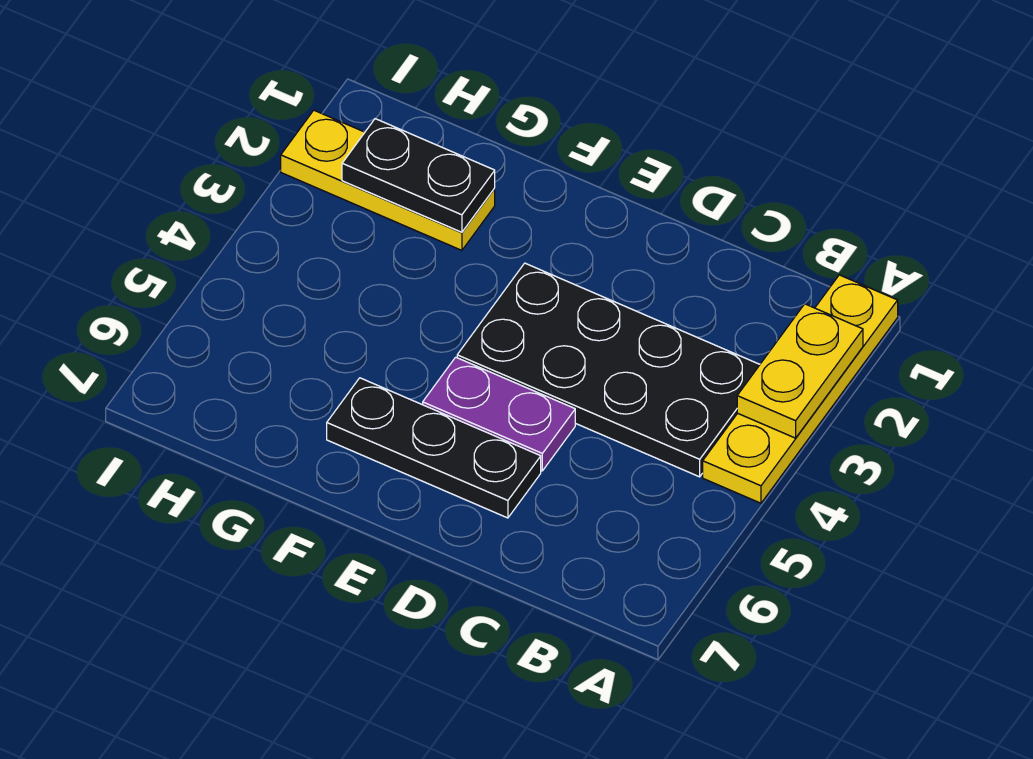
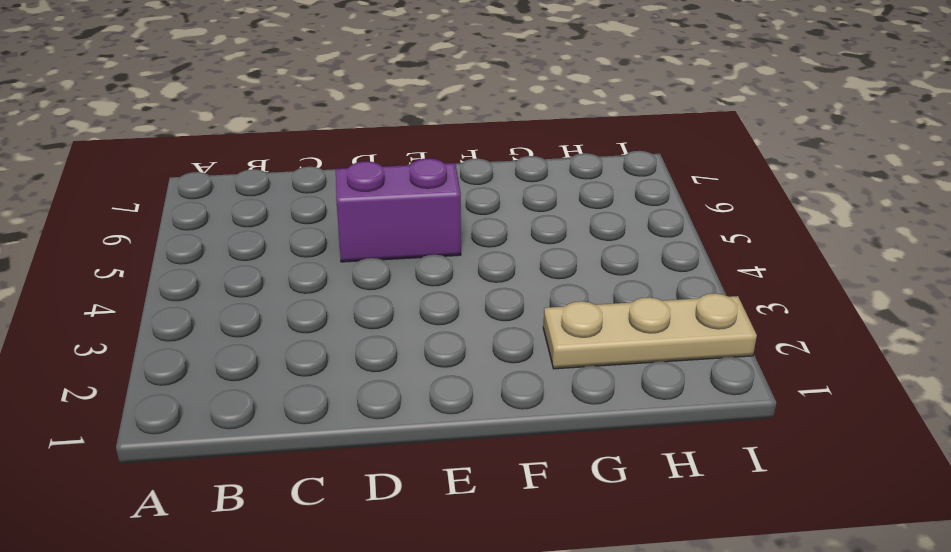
purple 1x2 brick [336,159,461,262] -> purple 1x2 plate [423,357,575,471]
tan 1x3 plate [543,293,757,369] -> yellow 1x3 plate [281,110,495,250]
none -> yellow 1x4 plate [703,275,898,503]
none -> black 2x4 plate [457,263,760,477]

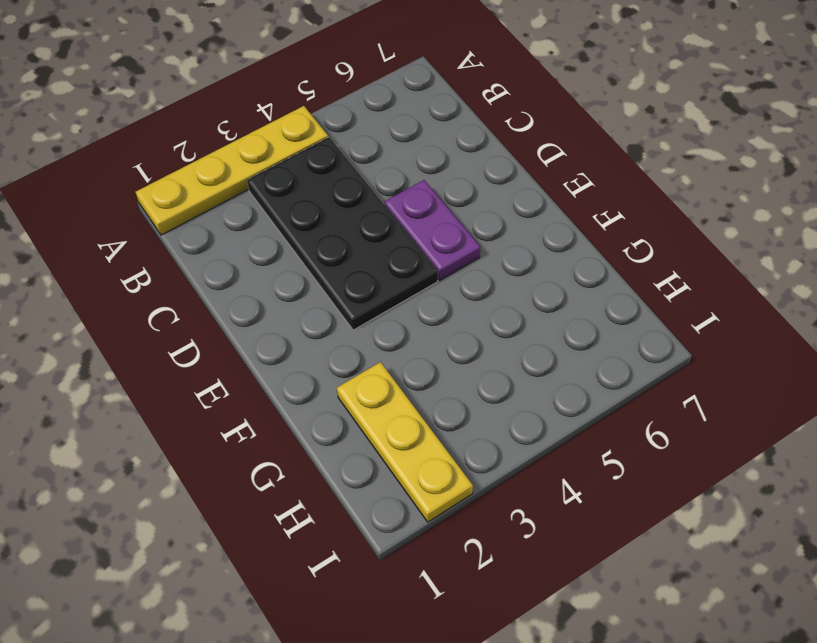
none -> black 1x3 plate [327,378,541,518]
none -> yellow 1x2 plate [737,304,863,438]

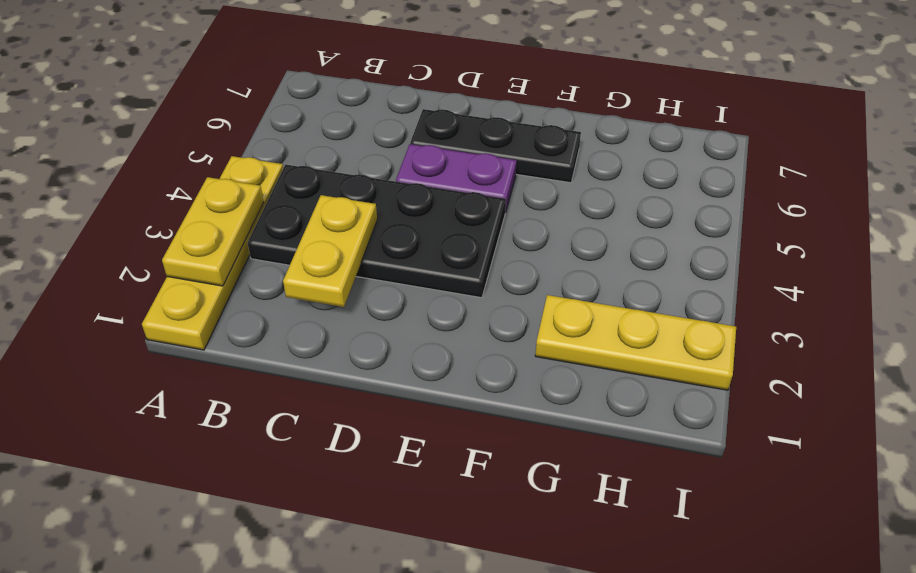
yellow 1x2 plate [283,195,377,307] -> none
none -> black 1x2 plate [342,119,495,232]

